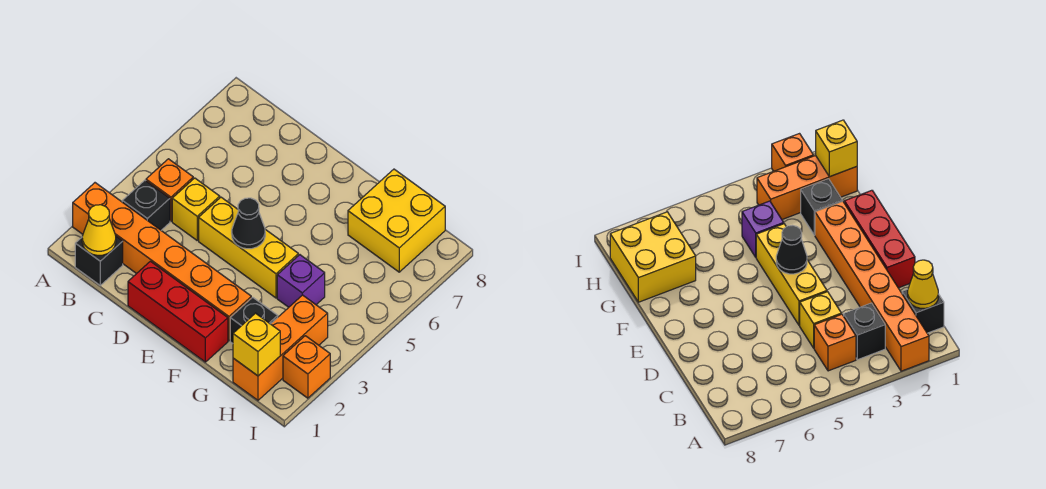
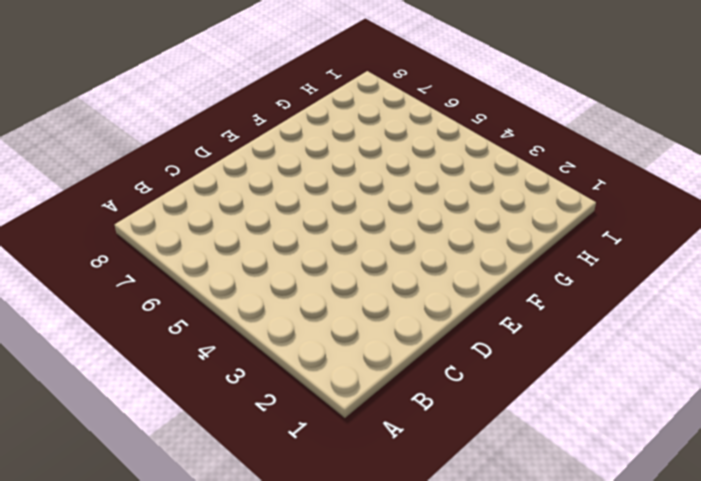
none -> orange 1x6 brick [73,183,251,341]
none -> black 1x1 brick [75,237,123,285]
none -> black 1x1 brick [122,180,170,230]

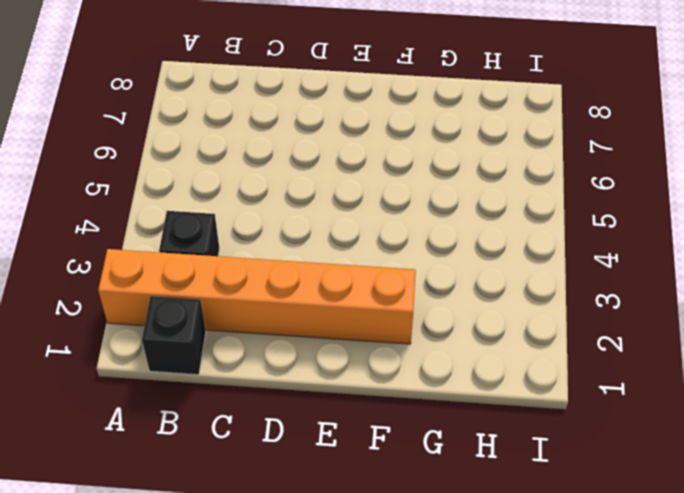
none -> orange 1x1 brick [146,159,193,221]
none -> yellow 1x1 brick [172,178,220,240]
none -> red 1x3 brick [128,261,228,362]

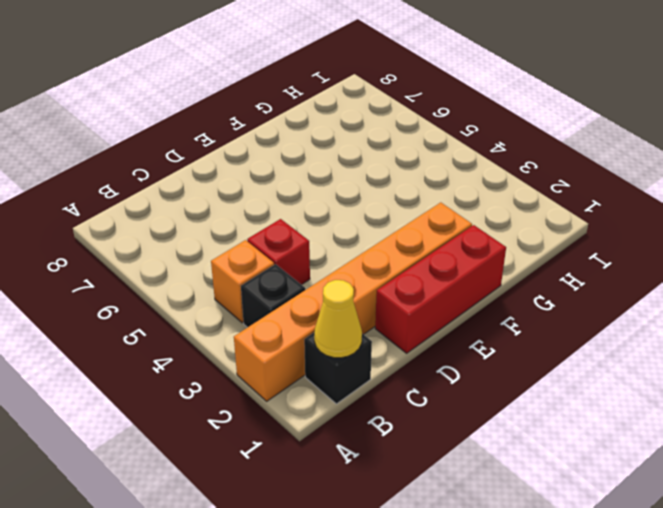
red 1x1 brick [247,219,310,285] -> yellow 1x1 brick [172,178,220,240]
none -> yellow 1x3 brick [199,197,298,298]
none -> black 1x1 brick [230,297,278,344]
none -> purple 1x1 brick [277,255,325,307]

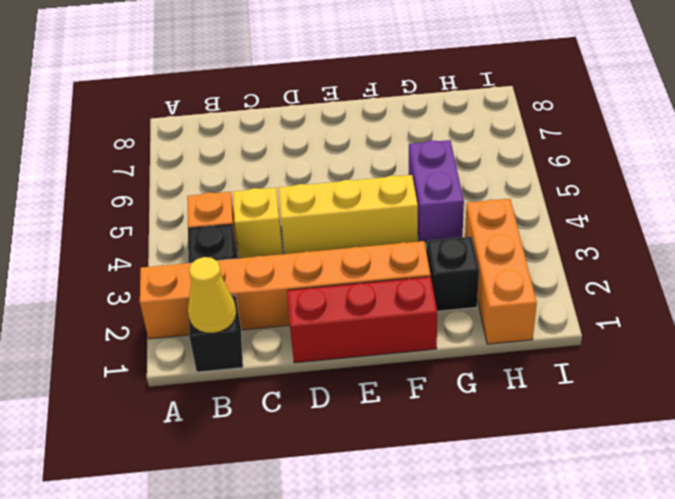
purple 1x2 brick [409,140,464,242] -> purple 1x1 brick [277,255,325,307]
none -> yellow 2x2 brick [348,169,445,272]
none -> orange 1x1 brick [283,336,330,398]
none -> black 1x1 cone [232,198,265,249]

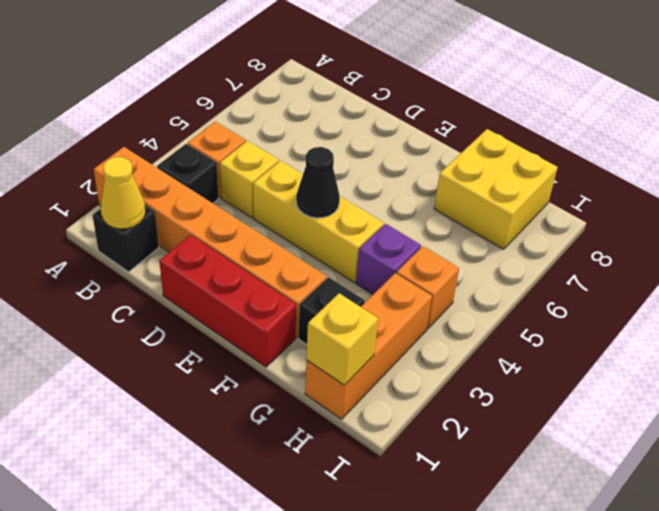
orange 1x1 brick [396,246,459,329] -> orange 1x1 brick moved to [283,336,330,398]

